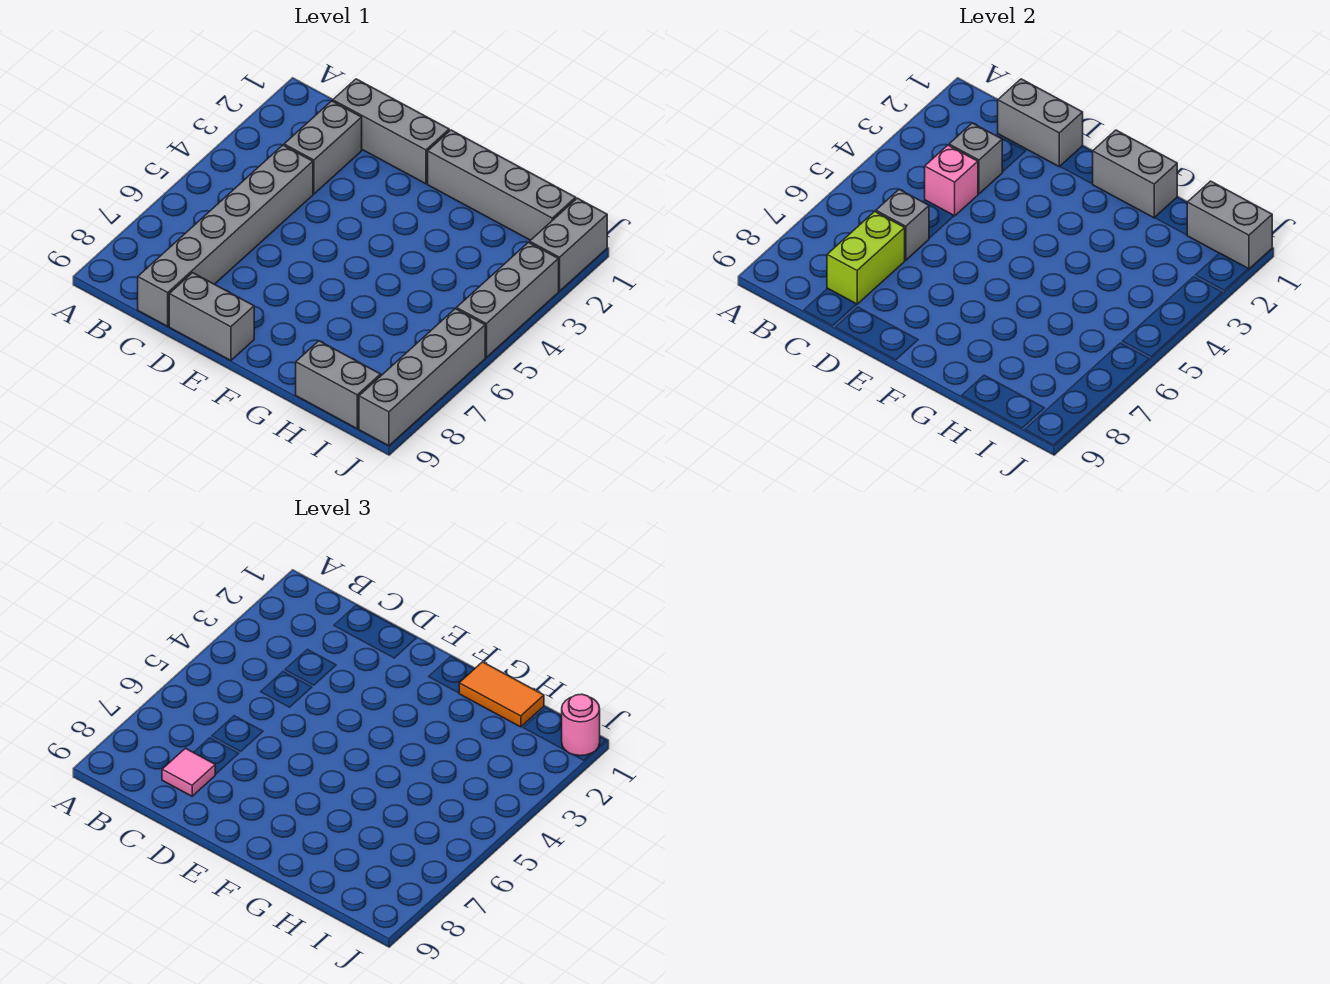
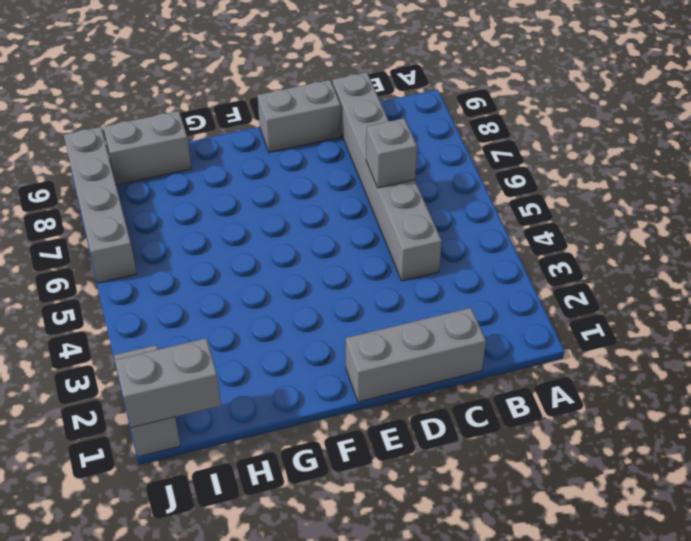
none -> grey 1x2 brick [284,101,362,194]
none -> grey 1x4 brick [428,130,576,240]
none -> grey 1x3 brick [456,242,559,357]

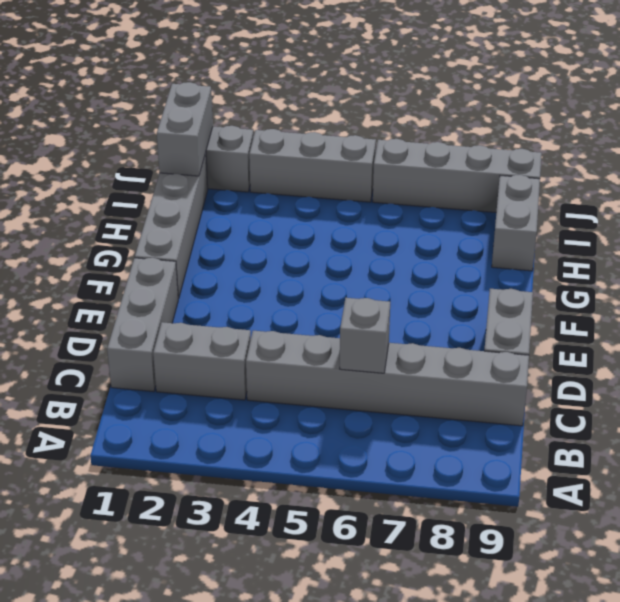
none -> grey 1x2 brick [998,79,1083,167]
none -> grey 1x1 brick [949,123,1002,194]
none -> pink 1x1 brick [925,145,978,216]

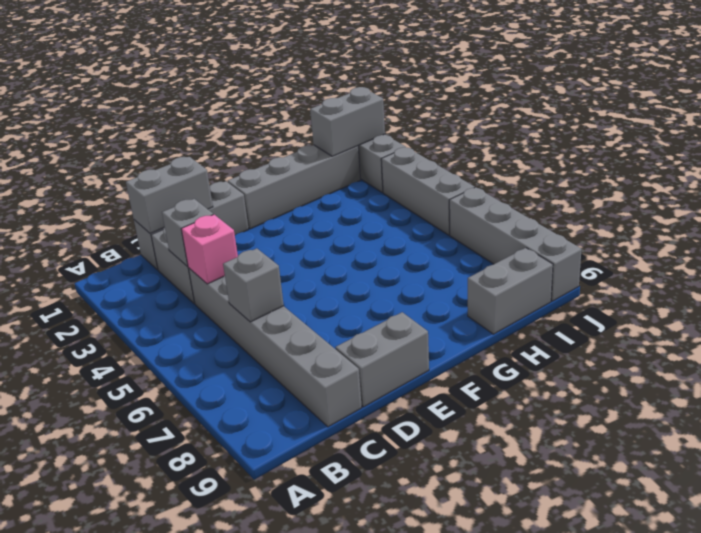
none -> lime 1x2 brick [827,211,905,304]
none -> grey 1x2 brick [1093,130,1177,218]
none -> pink 1x1 tile [162,748,215,796]

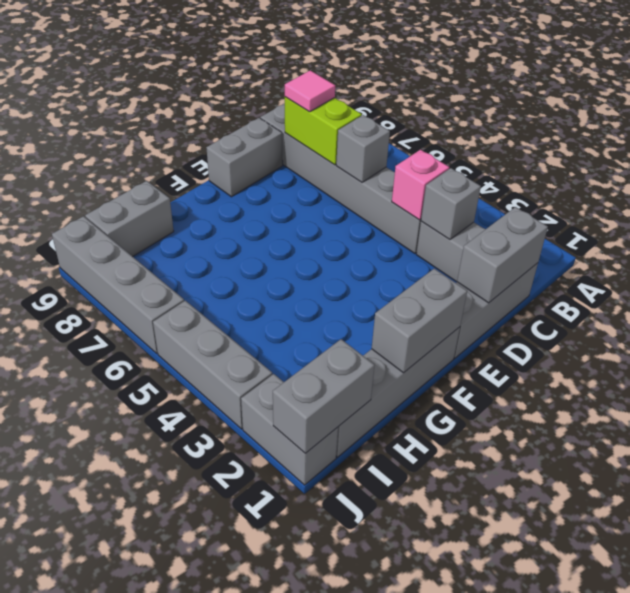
none -> orange 1x2 tile [459,662,544,727]
none -> pink 1x1 round brick [562,694,600,756]

